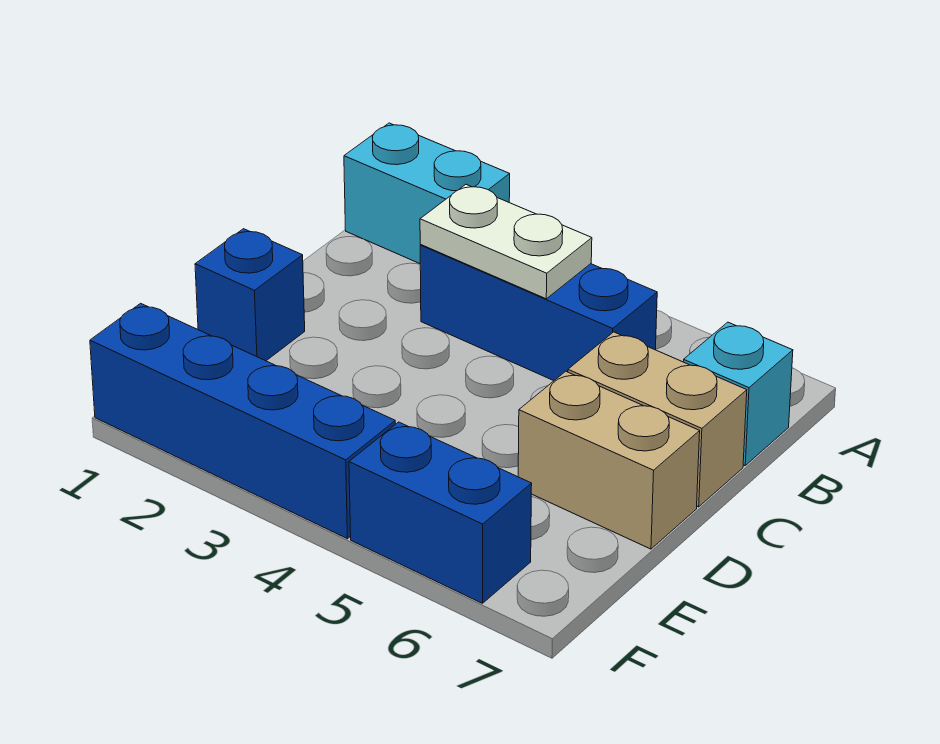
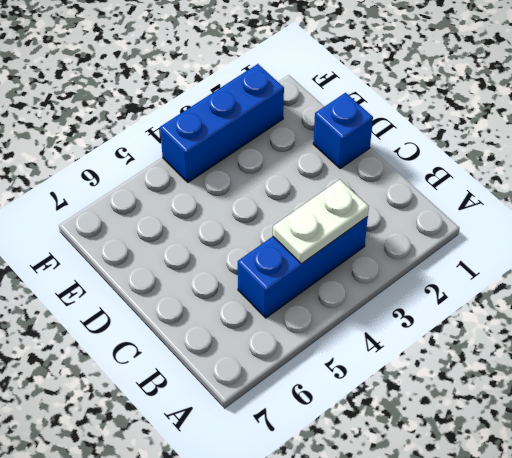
blue 1x3 brick [160,64,284,182] -> blue 1x4 brick [90,303,395,539]
none -> cyan 1x2 brick [344,123,510,264]
none -> cyan 1x1 brick [683,322,793,466]

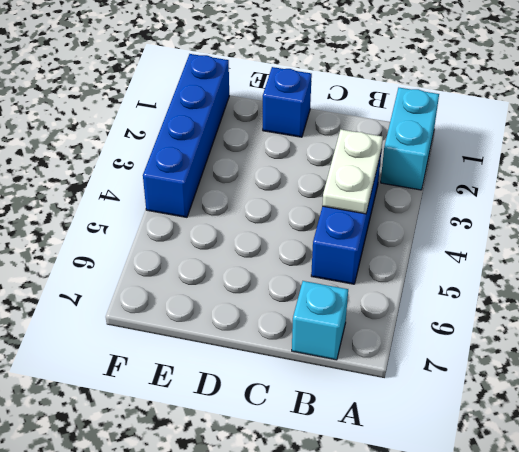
none -> tan 1x2 brick [568,332,747,507]
none -> tan 1x2 brick [518,371,700,549]

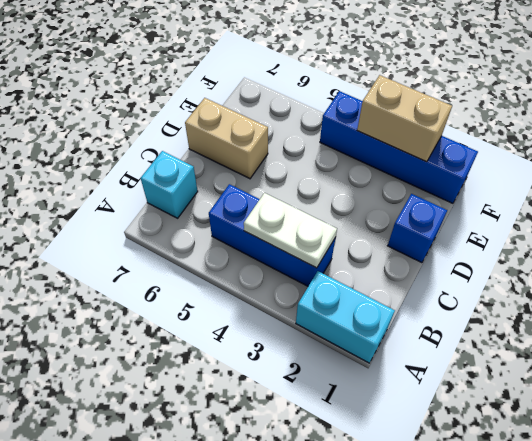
tan 1x2 brick [357,75,452,162] -> tan 1x2 brick moved to [568,332,747,507]
none -> blue 1x2 brick [349,422,532,603]

